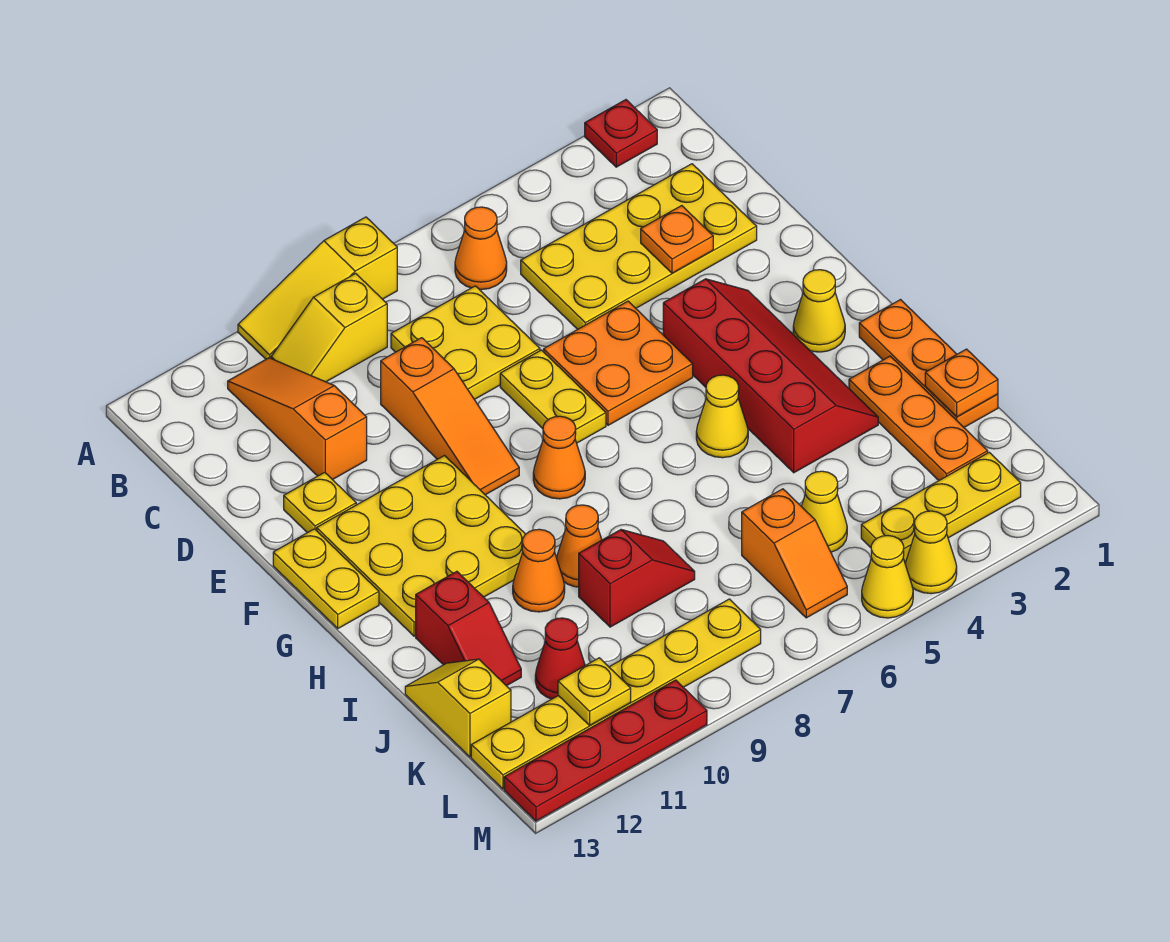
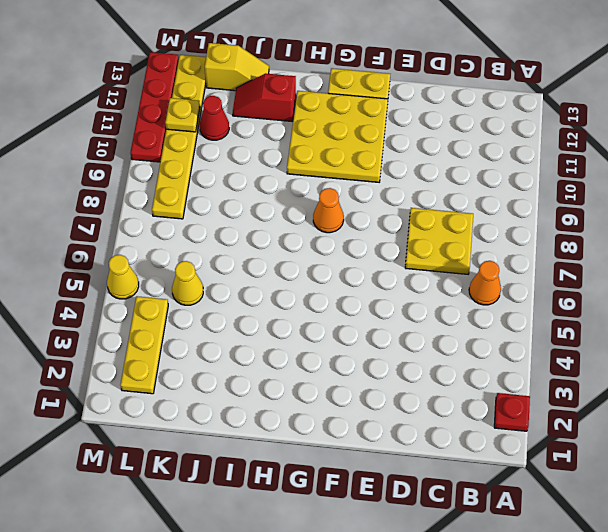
none -> yellow 1x3 slope [238,217,397,359]
none -> yellow 1x2 slope [271,273,387,382]
none -> orange 1x3 slope [228,358,367,480]
none -> yellow 2x4 plate [521,164,757,329]

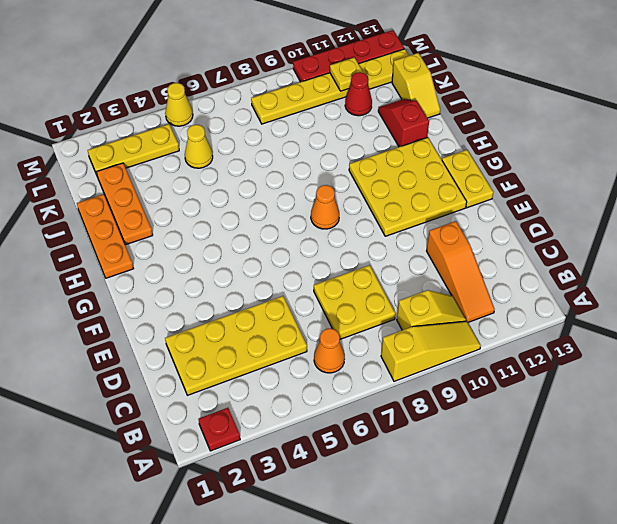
none -> orange 1x3 slope [381,338,519,495]
none -> orange 2x2 plate [544,301,693,425]
none -> yellow 1x2 plate [500,350,606,443]
none -> yellow 1x1 plate [284,472,356,533]

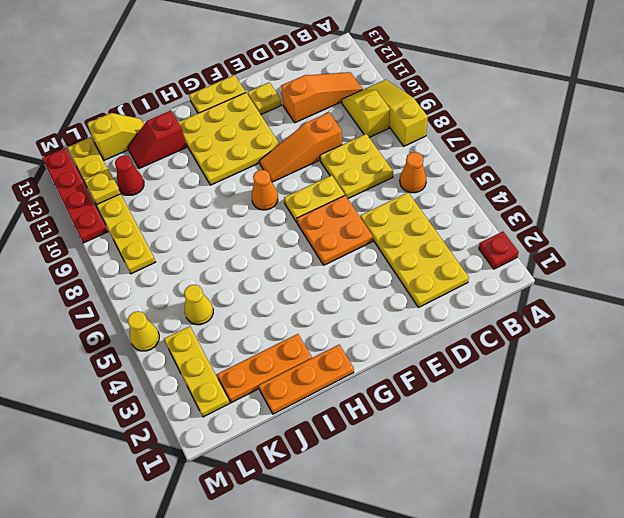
none -> red 2x4 slope [663,279,878,473]
none -> yellow 1x1 cone [793,270,845,352]
none -> yellow 1x1 cone [696,375,748,458]
none -> orange 1x1 cone [557,505,602,587]

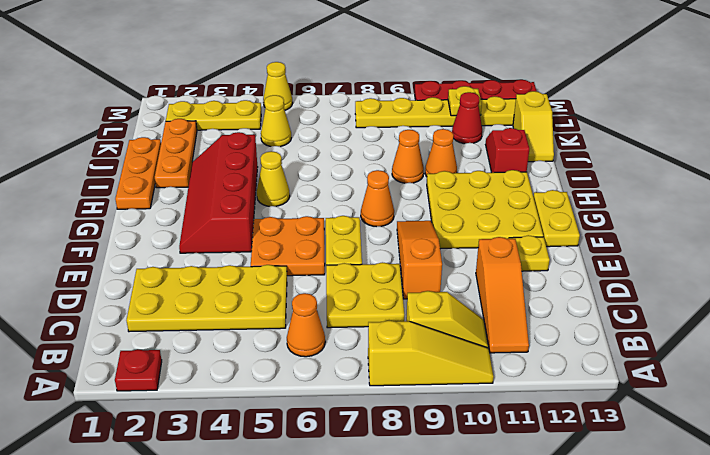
none -> yellow 1x1 cone [793,270,845,352]
none -> red 1x2 slope [579,530,695,627]
none -> orange 1x2 slope [742,489,847,618]
none -> yellow 1x1 cone [905,511,957,594]

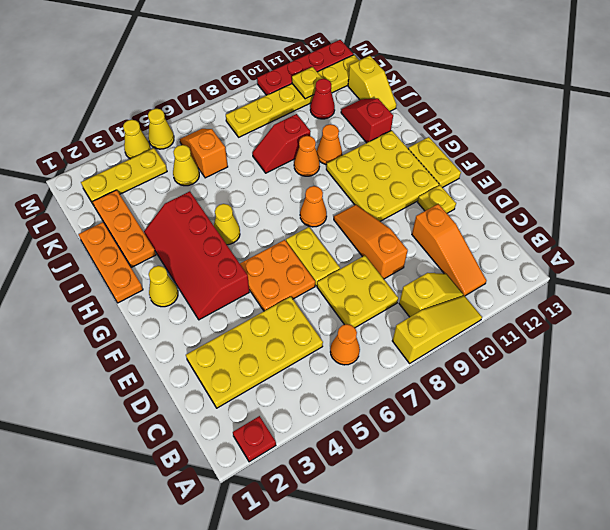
none -> orange 1x1 plate [641,206,713,273]
none -> orange 1x1 plate [925,349,998,417]

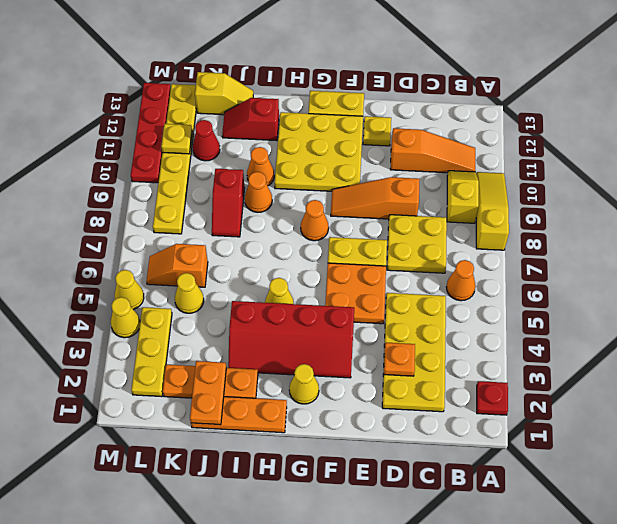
orange 1x2 plate [190,361,226,425] -> orange 1x1 plate [925,349,998,417]

